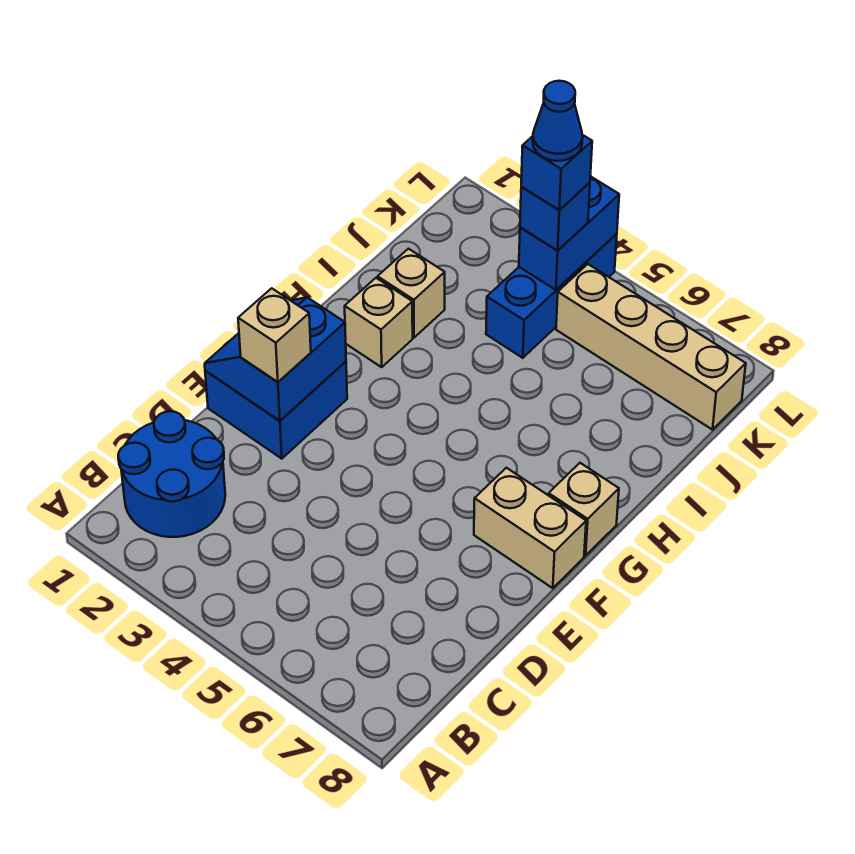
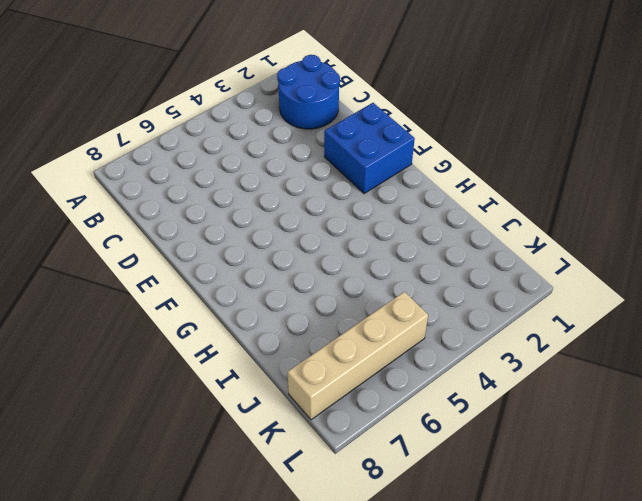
none -> tan 1x2 brick [474,468,586,588]
none -> tan 1x1 brick [549,463,619,556]
none -> tan 1x1 brick [345,278,413,367]

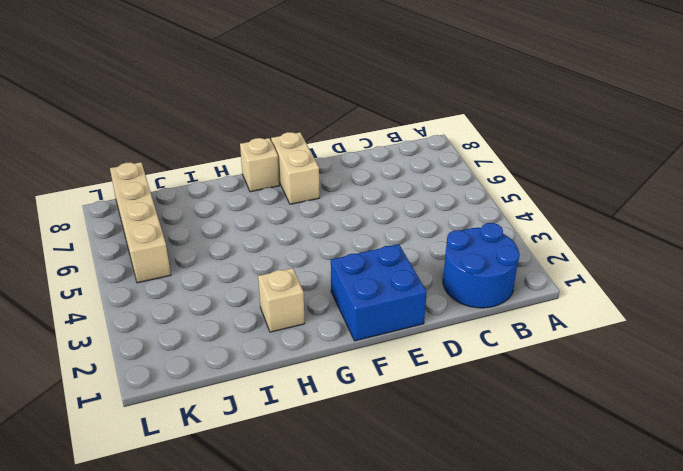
none -> tan 1x1 brick [377,249,445,338]
none -> blue 1x3 brick [486,234,617,358]
none -> blue 2x2 slope [205,297,346,421]

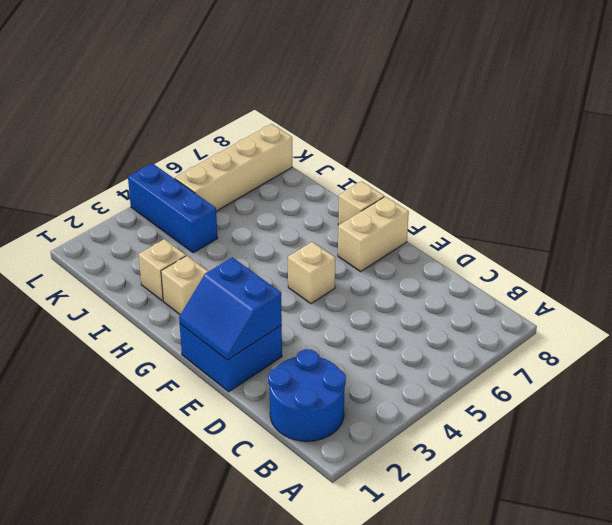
tan 1x1 brick [288,242,335,304] -> tan 1x1 brick moved to [238,288,311,382]
none -> blue 1x2 brick [519,176,619,290]
none -> blue 1x1 brick [520,183,590,250]
none -> blue 1x1 brick [521,135,592,210]

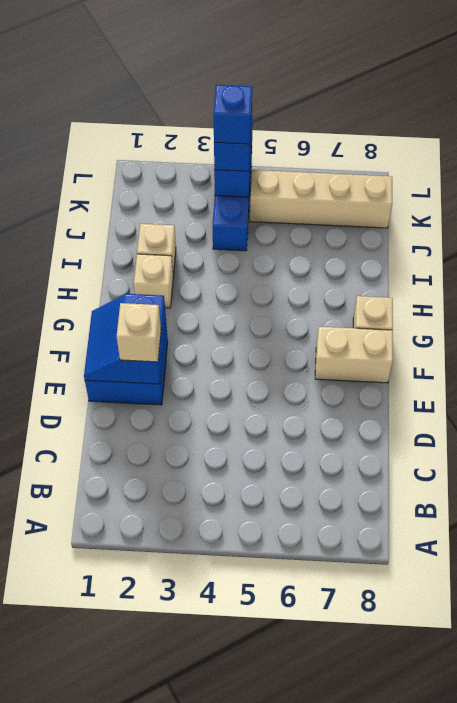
none -> blue 2x2 round brick [118,411,225,537]
none -> blue 1x1 cone [533,81,583,161]

